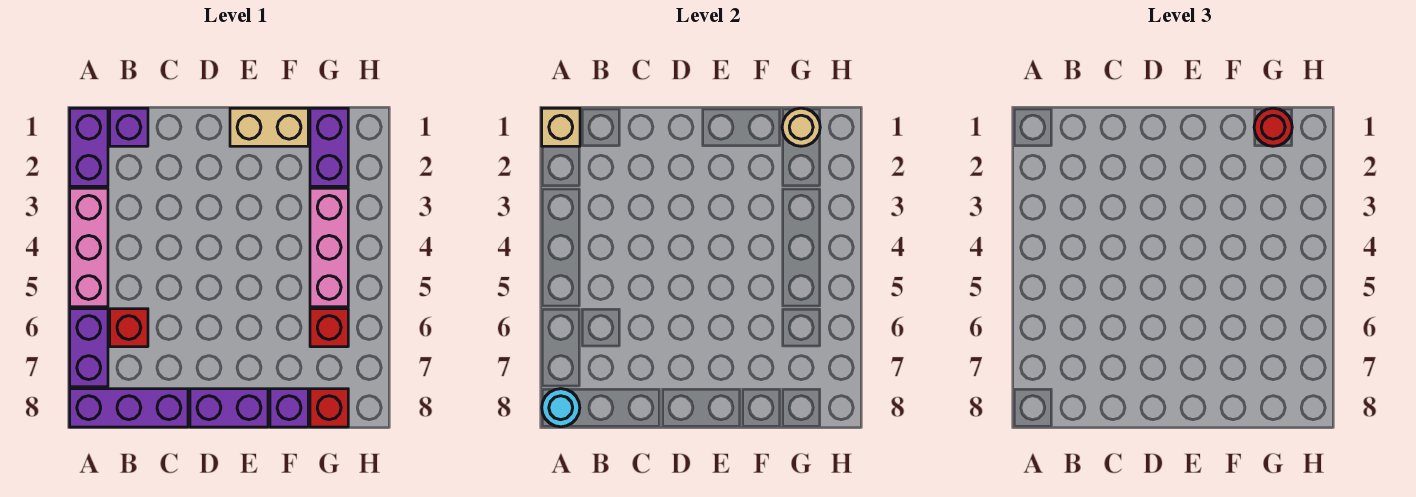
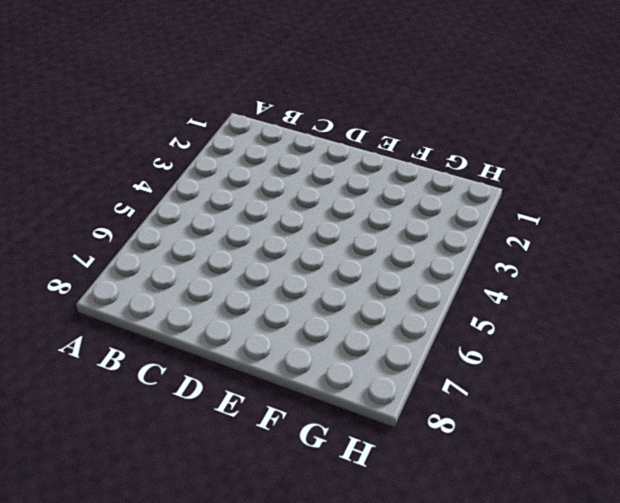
none -> purple 1x2 brick [70,108,108,186]
none -> pink 1x3 brick [70,188,108,307]
none -> purple 1x2 brick [70,309,108,387]

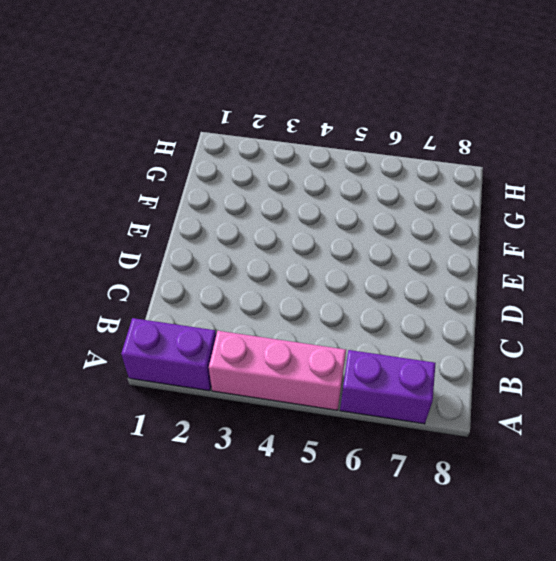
none -> purple 1x3 brick [70,389,188,427]
none -> purple 1x1 brick [110,108,148,146]
none -> red 1x1 brick [110,309,148,347]

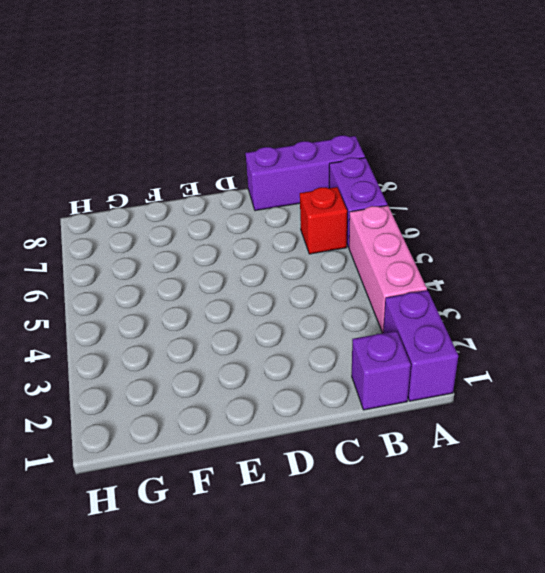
none -> purple 1x2 brick [190,389,268,427]
none -> tan 1x2 brick [230,108,308,146]
none -> purple 1x1 brick [270,389,308,427]

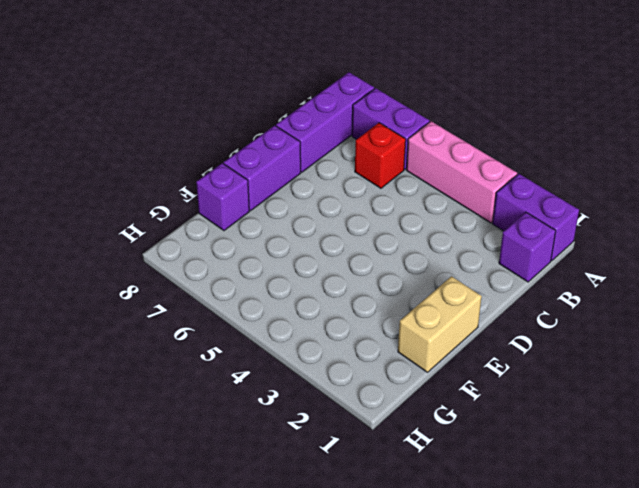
none -> purple 1x2 brick [310,108,348,186]
none -> pink 1x3 brick [310,188,348,307]
none -> red 1x1 brick [310,309,348,347]

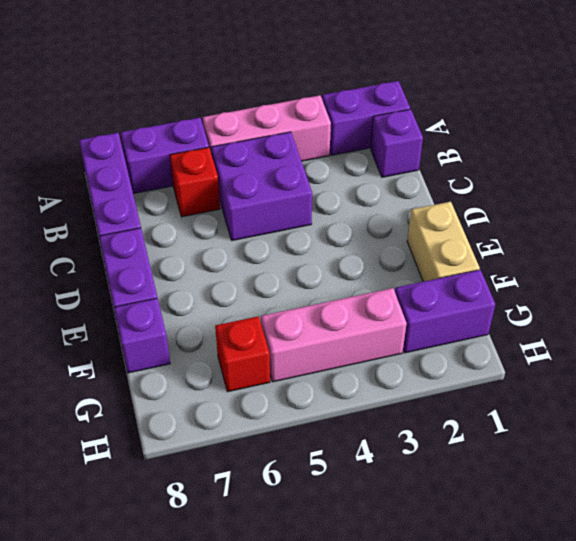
purple 2x2 brick [211,132,312,241] -> none
none -> red 1x1 brick [310,389,348,427]
none -> tan 1x1 brick [542,108,580,146]
none -> cyan 1x1 round brick [542,389,580,427]

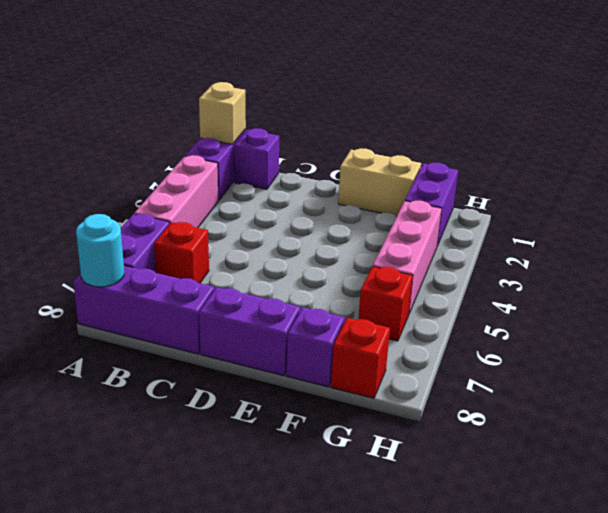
none -> tan 1x1 round brick [782,108,820,146]
none -> red 1x1 round brick [1254,108,1292,146]

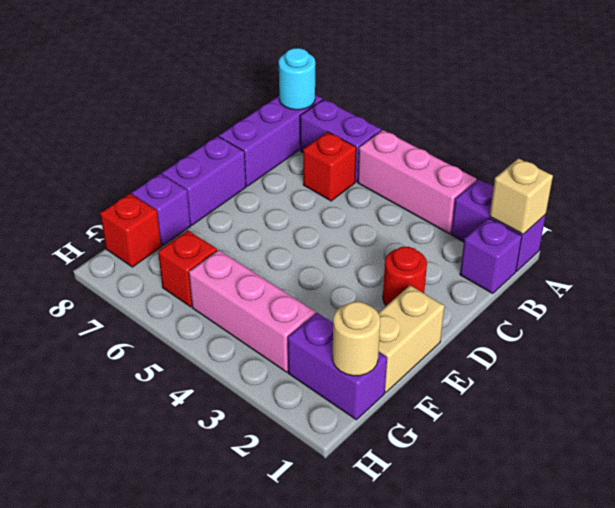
red 1x1 round brick [383,247,427,306] -> red 1x1 round brick moved to [1254,108,1292,146]

